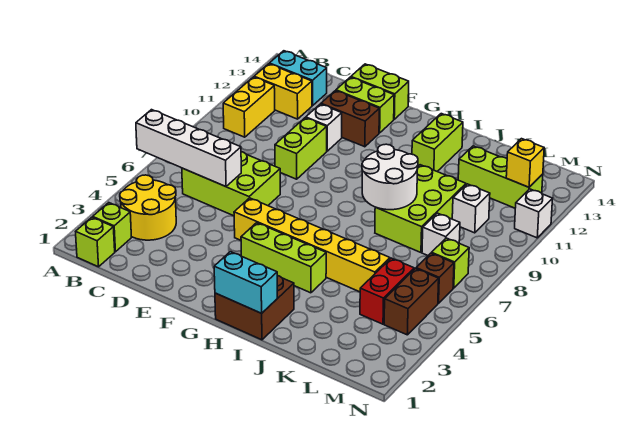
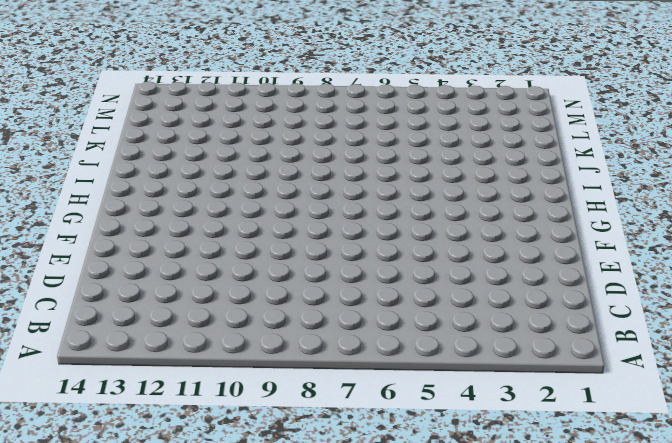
none -> lime 1x1 brick [76,217,115,267]
none -> lime 1x1 brick [93,203,132,252]
none -> yellow 2x2 round brick [120,175,176,240]

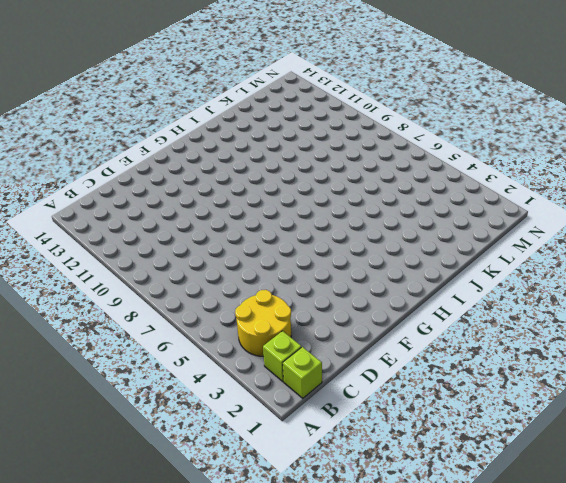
none -> yellow 1x2 brick [223,77,275,137]
none -> yellow 1x2 brick [254,64,312,119]
none -> cyan 1x2 brick [269,51,327,106]

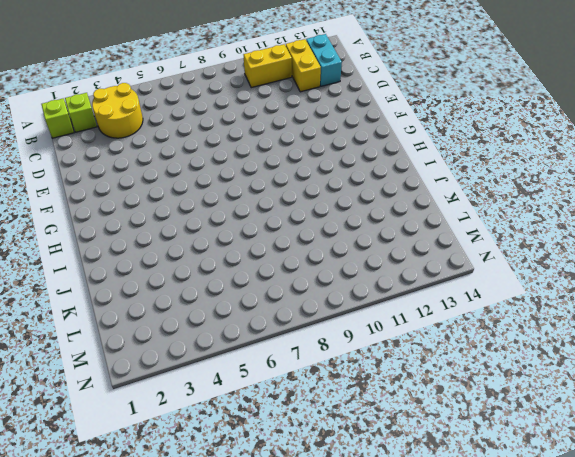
none -> lime 2x3 brick [182,152,280,216]
none -> lime 1x2 brick [275,118,327,179]
none -> white 1x1 brick [306,104,342,151]

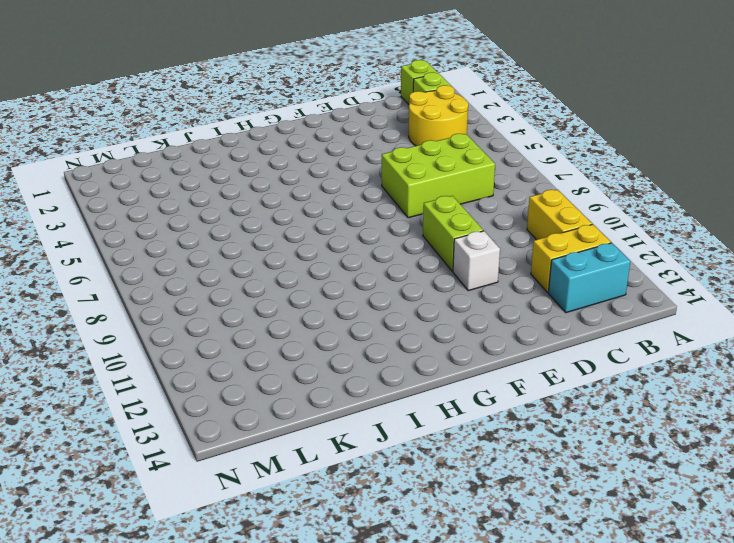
none -> brown 1x2 brick [321,91,379,147]
none -> lime 1x2 brick [336,77,394,133]
none -> lime 1x2 brick [351,64,409,119]

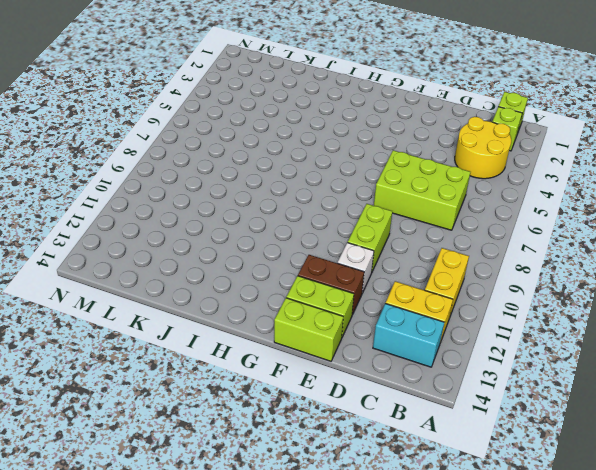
none -> yellow 1x6 brick [234,198,390,292]
none -> lime 1x3 brick [241,223,326,293]
none -> brown 2x2 brick [215,276,294,340]

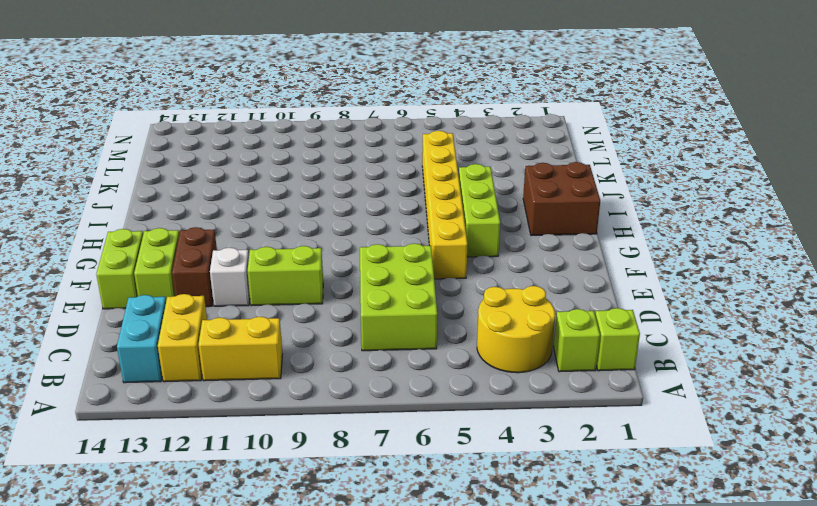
none -> lime 1x2 brick [412,114,463,171]
none -> lime 2x3 brick [375,165,466,252]
none -> lime 1x3 brick [458,146,543,208]

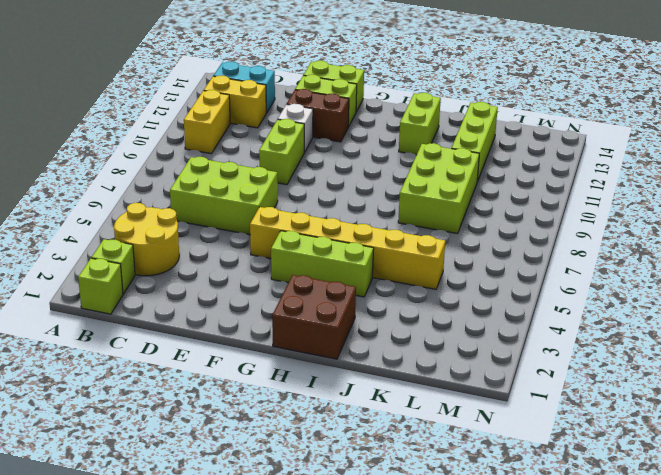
lime 1x3 brick [451,102,498,182] -> lime 1x3 brick turned to [458,146,543,208]
none -> red 1x2 brick [360,258,414,324]
none -> white 1x1 brick [422,213,460,255]
none -> white 1x1 brick [452,184,490,233]

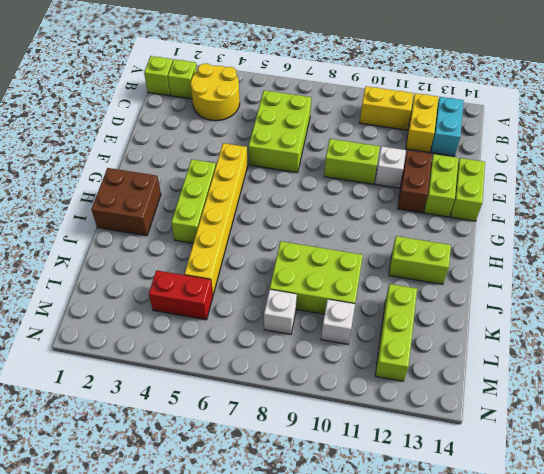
none -> brown 1x2 brick [384,269,439,335]
none -> brown 1x1 brick [416,253,454,303]
none -> lime 1x1 brick [432,238,469,288]

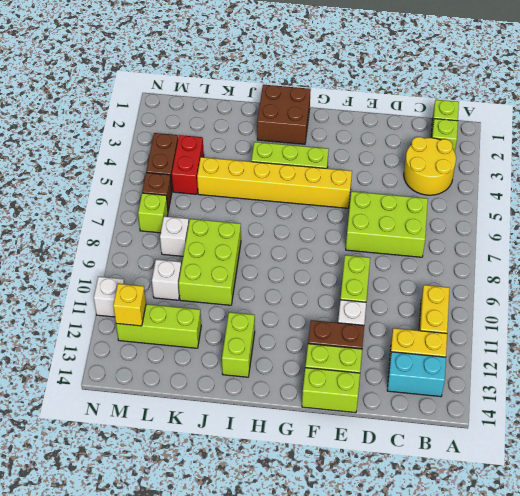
none -> white 1x4 brick [136,110,241,187]
none -> cyan 1x2 brick [214,252,277,313]
none -> white 2x2 round brick [362,144,418,210]

